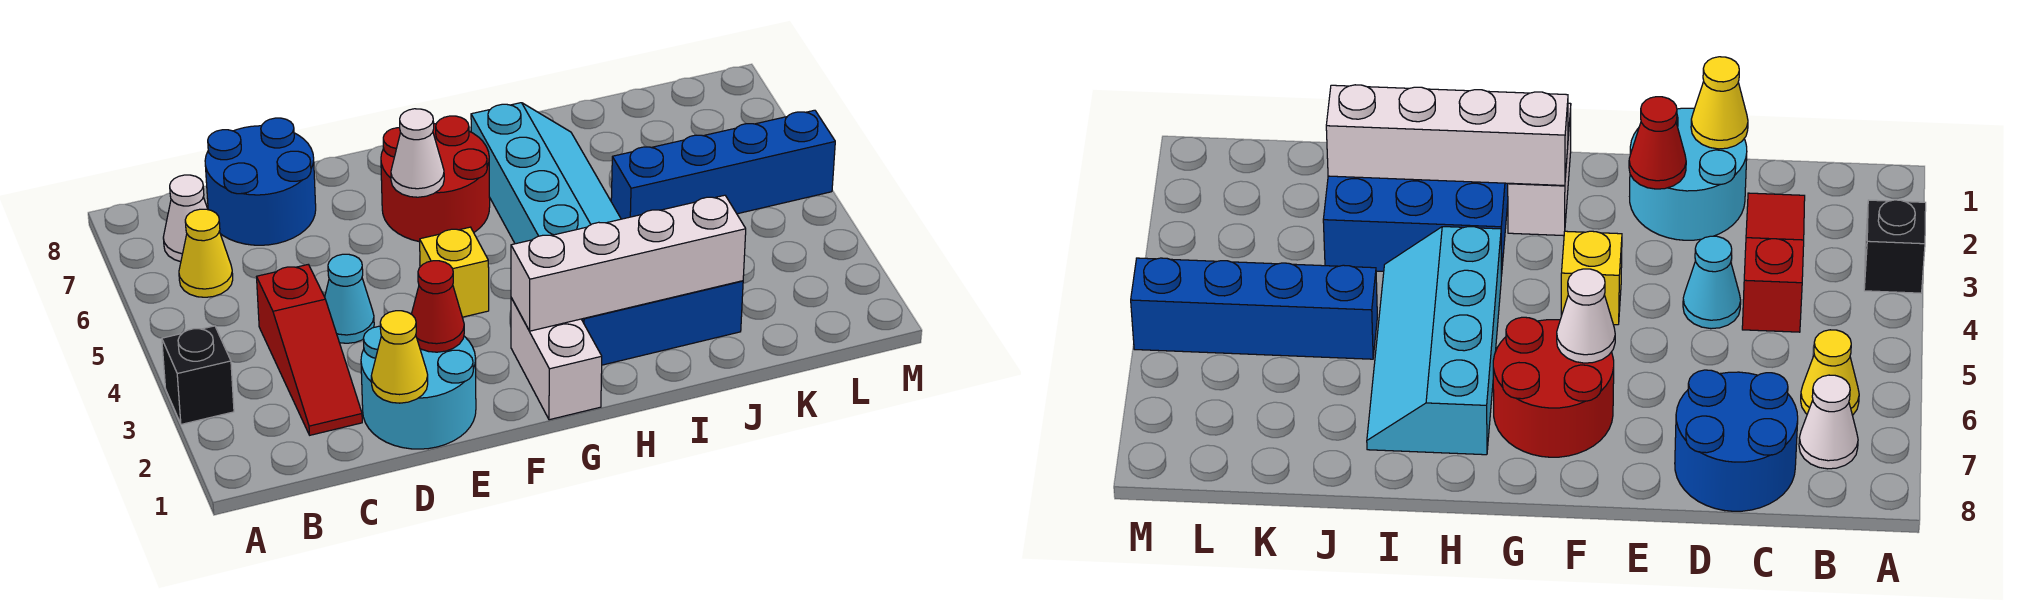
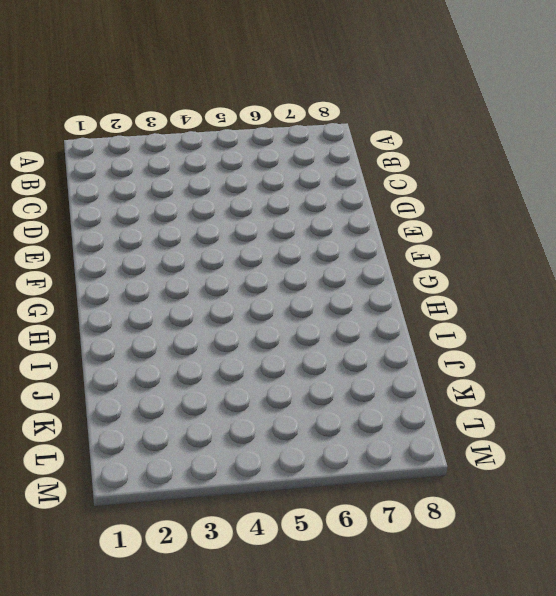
none -> black 1x1 brick [162,326,234,424]
none -> yellow 1x1 cone [179,209,233,297]
none -> white 1x1 cone [163,175,207,262]

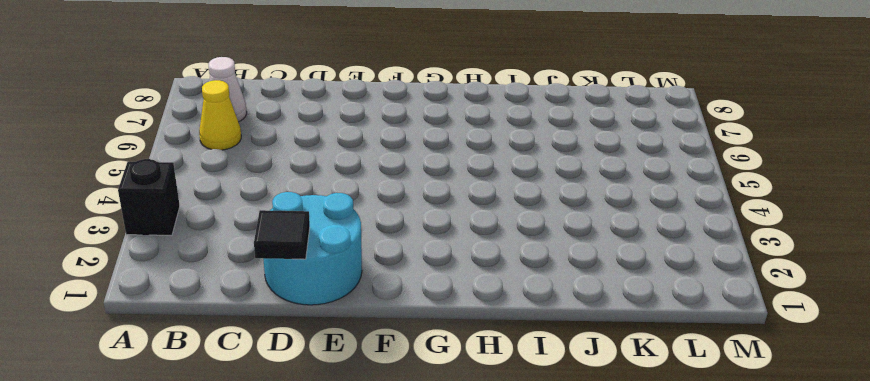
black 1x1 tile [254,210,310,259] -> yellow 1x1 cone [371,311,428,403]
none -> red 1x3 slope [257,264,362,435]
none -> blue 2x2 round brick [205,118,316,245]
none -> cyan 1x1 cone [325,254,374,343]

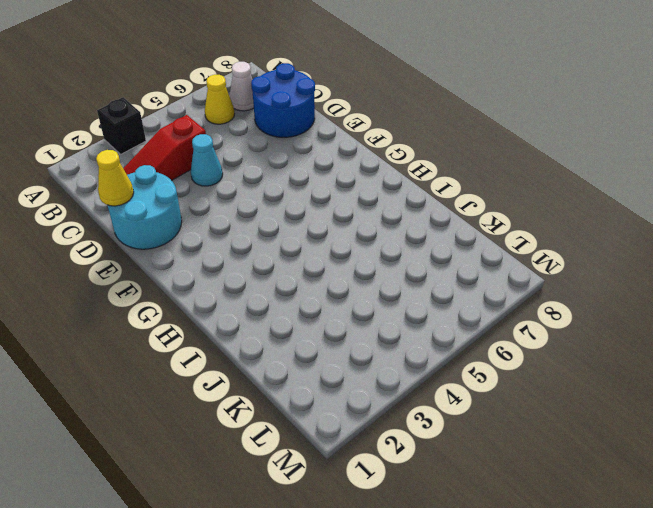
none -> yellow 1x1 brick [420,227,489,317]
none -> red 2x2 round brick [381,116,490,242]
none -> white 1x2 brick [511,298,602,420]

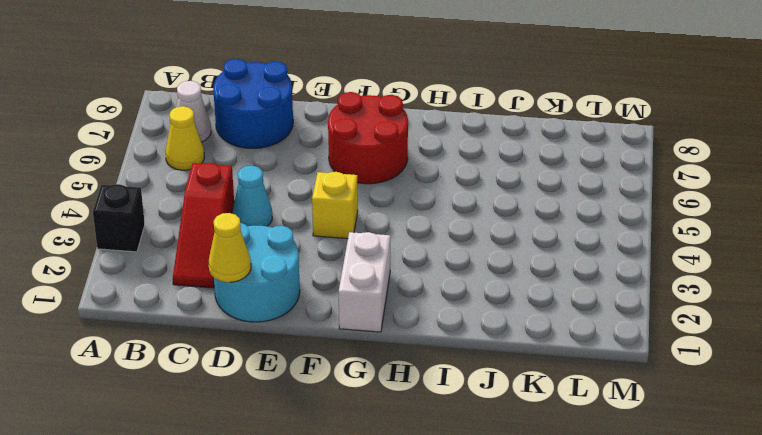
none -> blue 2x3 brick [582,281,743,365]
none -> cyan 2x4 slope [471,103,621,244]
none -> blue 1x4 brick [611,110,835,219]

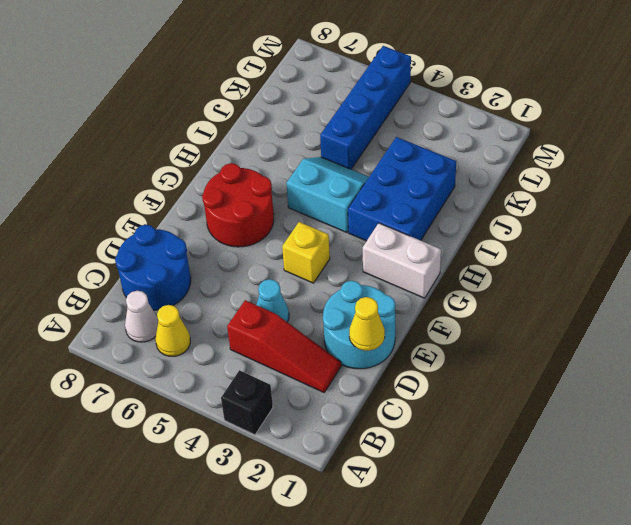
cyan 2x2 slope [286,157,369,233] -> cyan 2x4 slope [471,103,621,244]
none -> red 1x1 cone [412,261,464,352]
none -> white 1x1 cone [391,109,444,197]
none -> white 1x4 brick [511,195,746,331]

